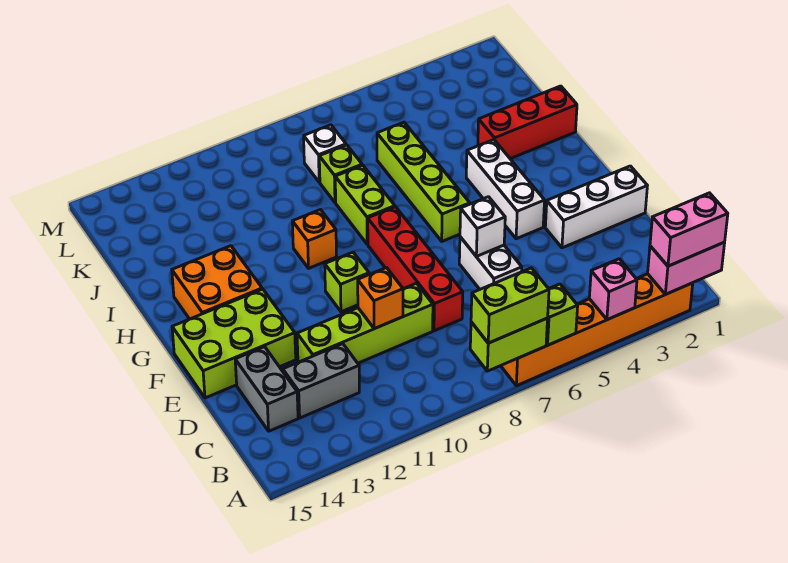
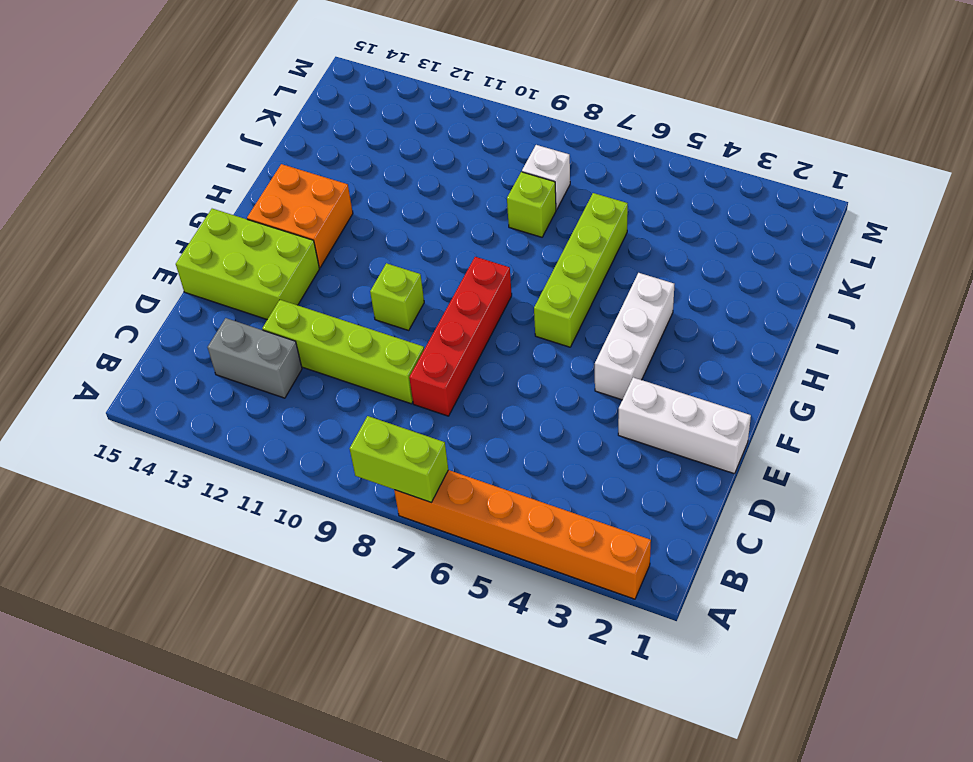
none -> grey 1x2 brick [235,347,298,431]
none -> white 1x2 brick [459,237,522,289]
none -> lime 1x2 brick [335,165,395,244]

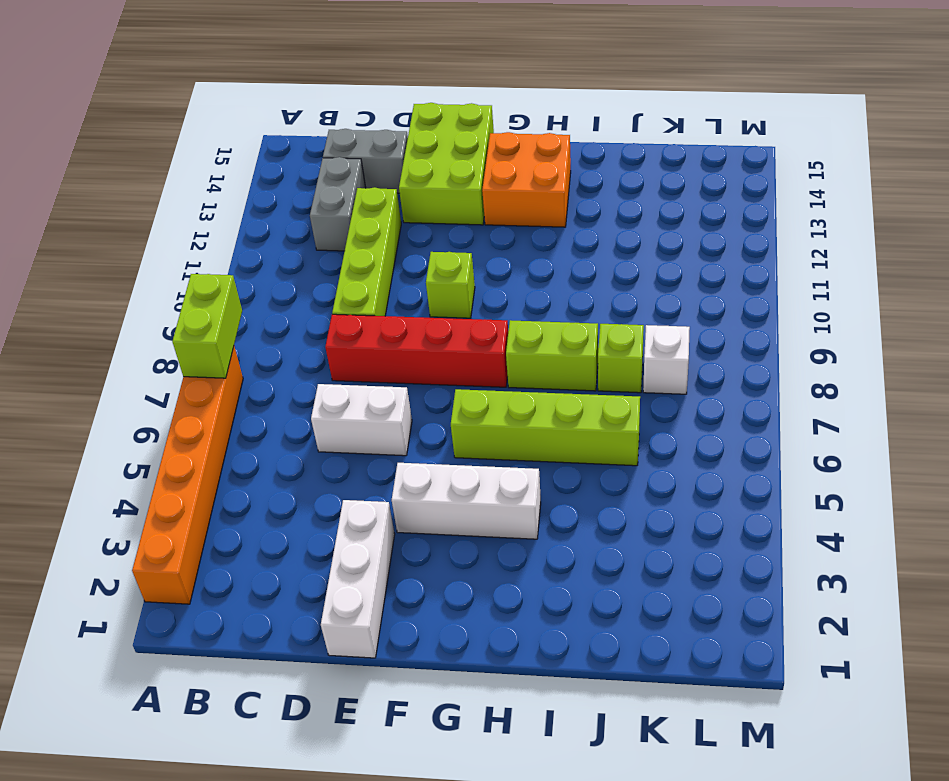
none -> orange 1x1 brick [292,210,337,268]
none -> red 1x3 brick [478,86,577,159]
none -> pink 1x2 brick [648,242,725,294]

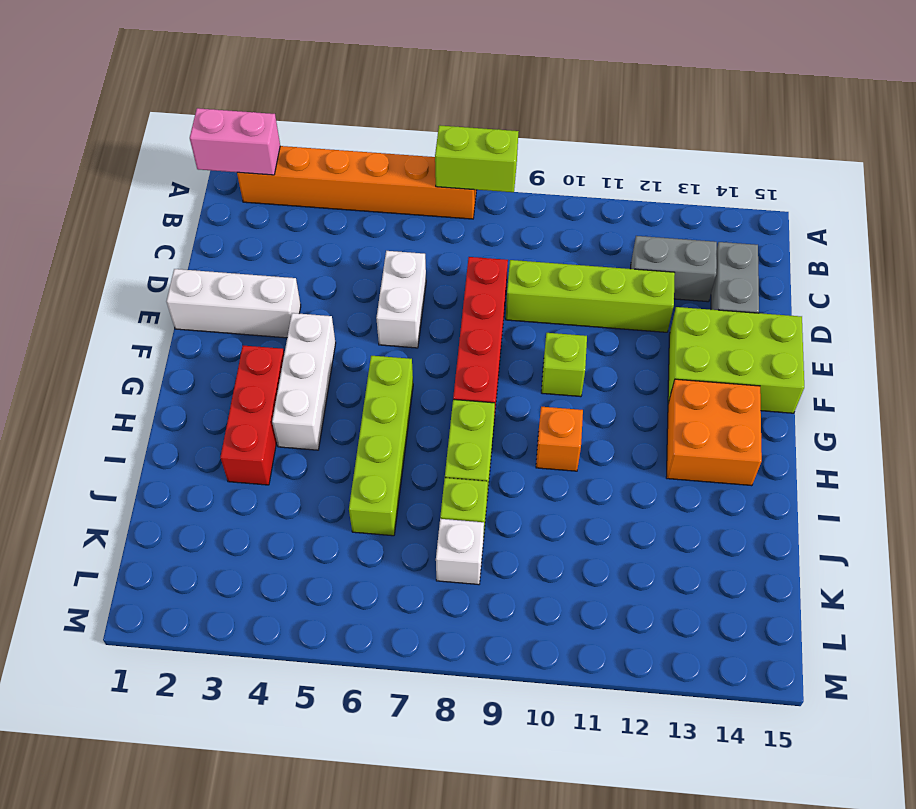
red 1x3 brick [220,346,284,485] -> red 1x3 brick turned to [478,86,577,159]
none -> pink 1x1 brick [589,259,637,320]
none -> lime 1x1 brick [546,284,578,345]
none -> orange 1x1 brick [358,268,403,329]

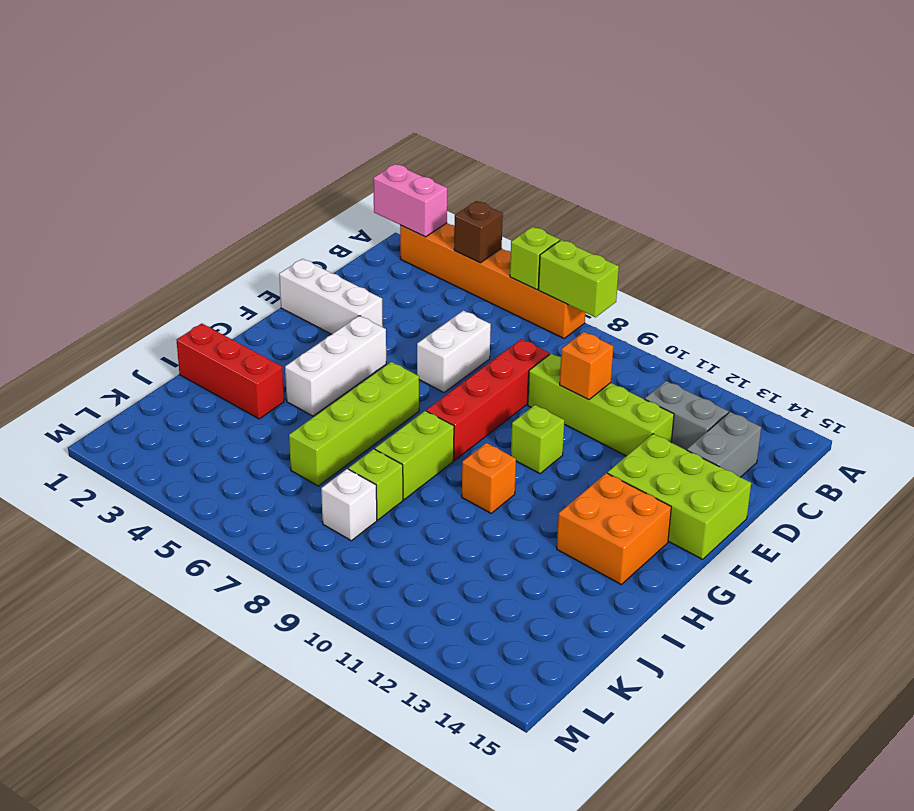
brown 1x1 brick [454,201,503,263] -> pink 1x1 brick [589,259,637,320]
none -> white 1x1 brick [460,197,505,256]
none -> pink 1x2 brick [650,193,728,266]
none -> lime 1x2 brick [471,268,549,343]

